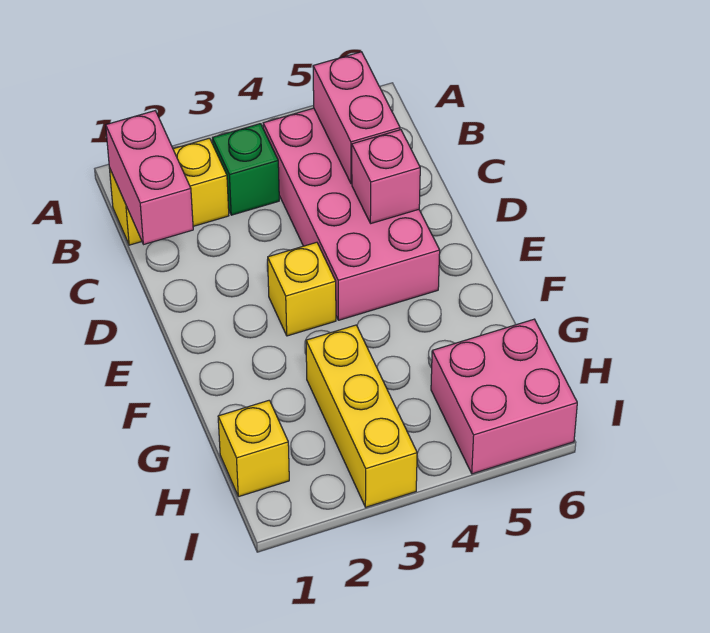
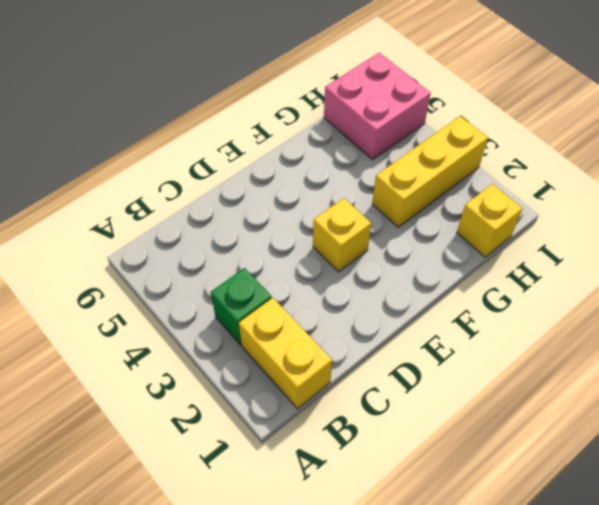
none -> pink 2x4 brick [263,108,440,320]
none -> pink 1x2 brick [106,111,193,244]

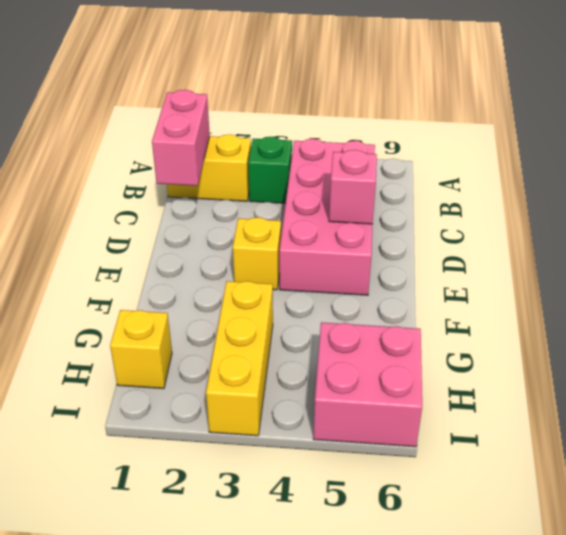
none -> pink 1x2 brick [313,52,400,184]

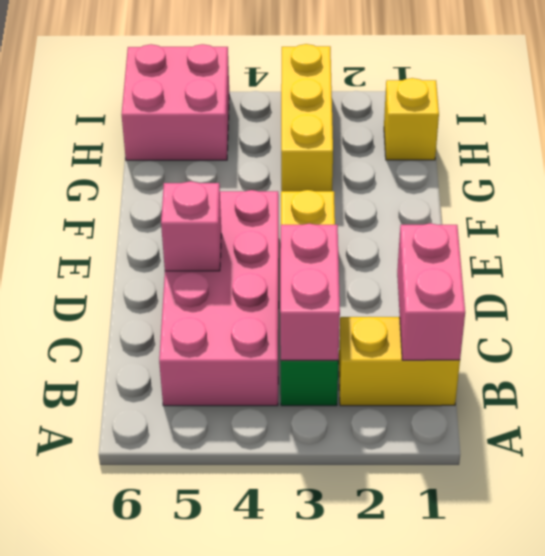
pink 1x2 brick [280,224,340,360] -> pink 1x2 brick moved to [313,52,400,184]

